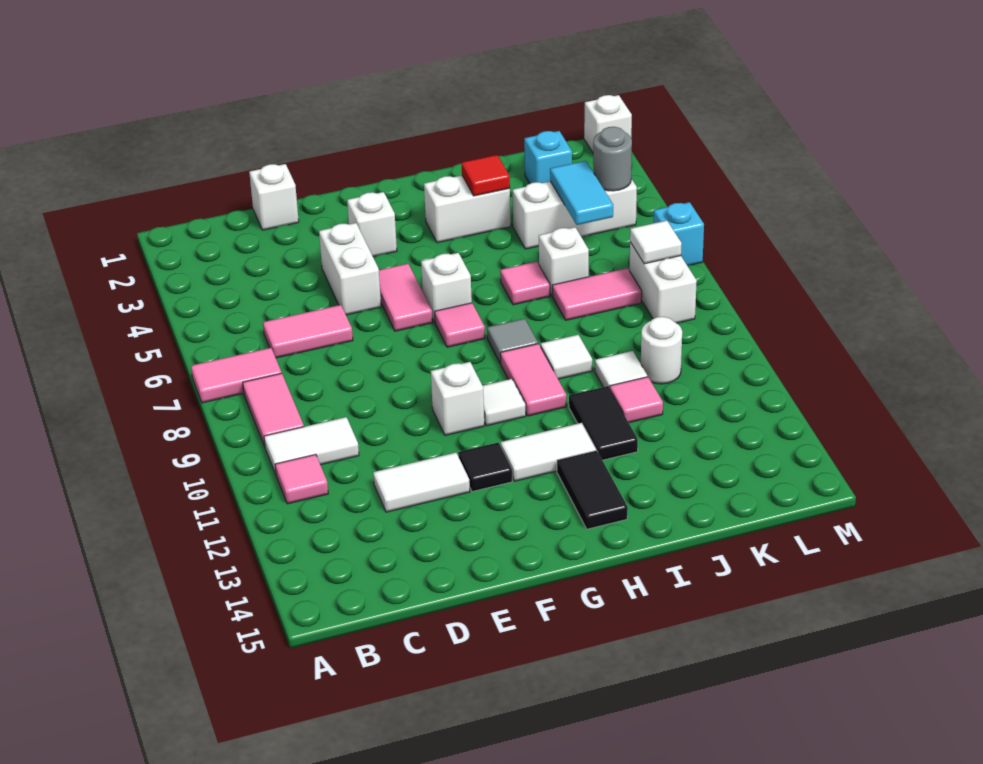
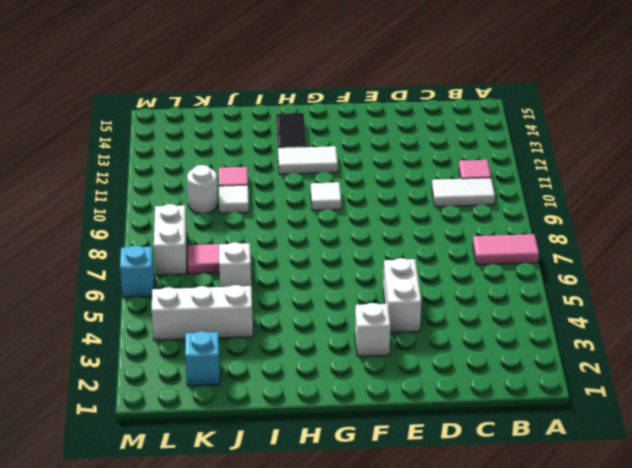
none -> pink 1x2 tile [243,373,304,446]
none -> pink 1x2 tile [263,305,353,358]
none -> white 1x1 brick [249,164,299,230]
none -> white 1x2 tile [373,453,470,512]

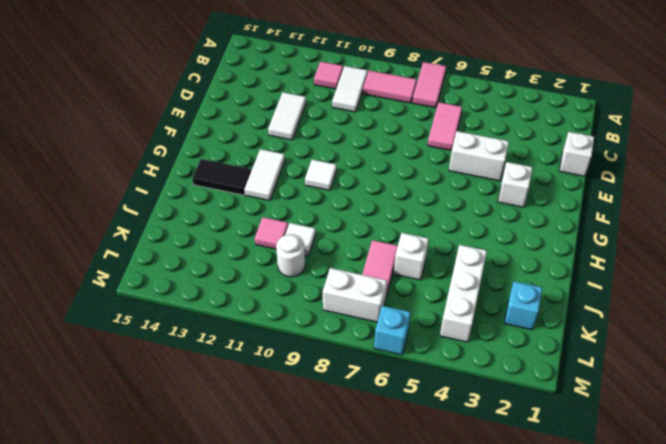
none -> pink 1x2 tile [379,264,433,331]
none -> white 1x1 brick [431,362,484,435]
none -> black 1x1 tile [458,443,512,492]
none -> white 1x1 brick [421,253,472,322]

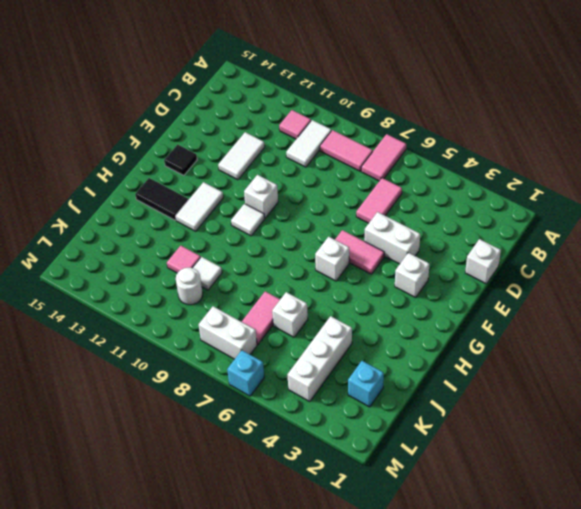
black 1x1 tile [164,145,197,176] -> black 1x1 tile moved to [458,443,512,492]
none -> pink 1x1 tile [435,303,485,347]
none -> white 1x2 brick [424,175,511,243]
none -> grey 1x1 tile [487,319,538,364]
none -> pink 1x2 tile [500,344,566,416]

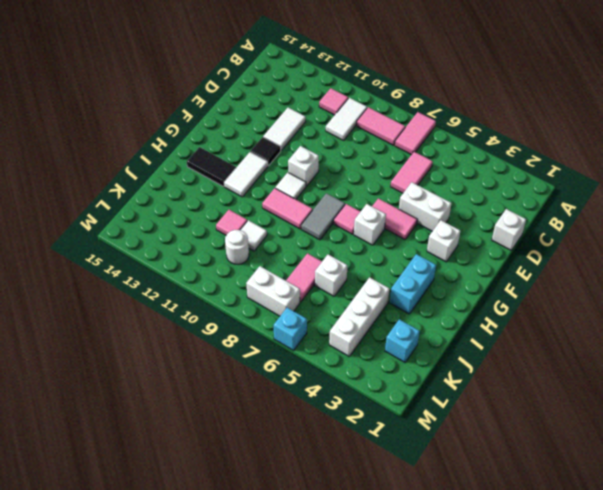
grey 1x2 tile [301,193,345,240] -> grey 1x1 tile [487,319,538,364]
cyan 1x2 brick [390,254,436,314] -> white 1x2 brick [424,175,511,243]
none -> pink 1x1 tile [500,262,550,305]
none -> white 1x1 tile [541,335,592,379]
none -> black 1x2 tile [569,386,638,460]
none -> white 1x1 brick [584,95,632,152]

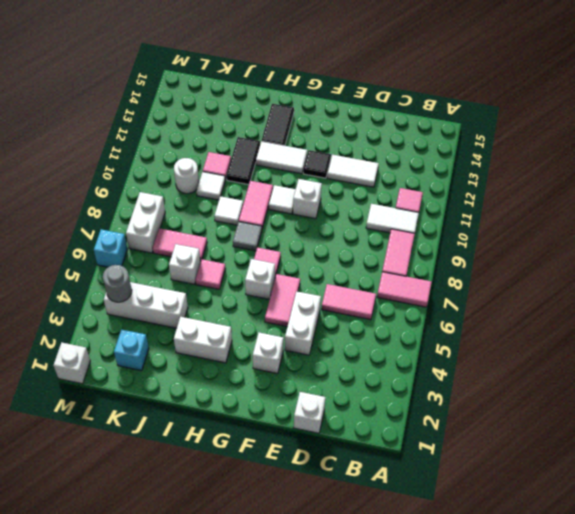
none -> red 1x1 tile [461,155,510,196]
none -> cyan 1x2 tile [550,161,613,225]
none -> white 1x1 tile [630,220,682,264]

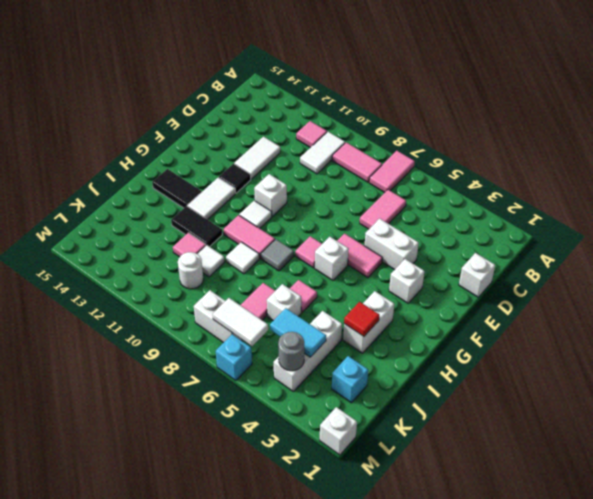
white 1x2 tile [213,298,268,346] -> white 1x1 tile [630,220,682,264]

